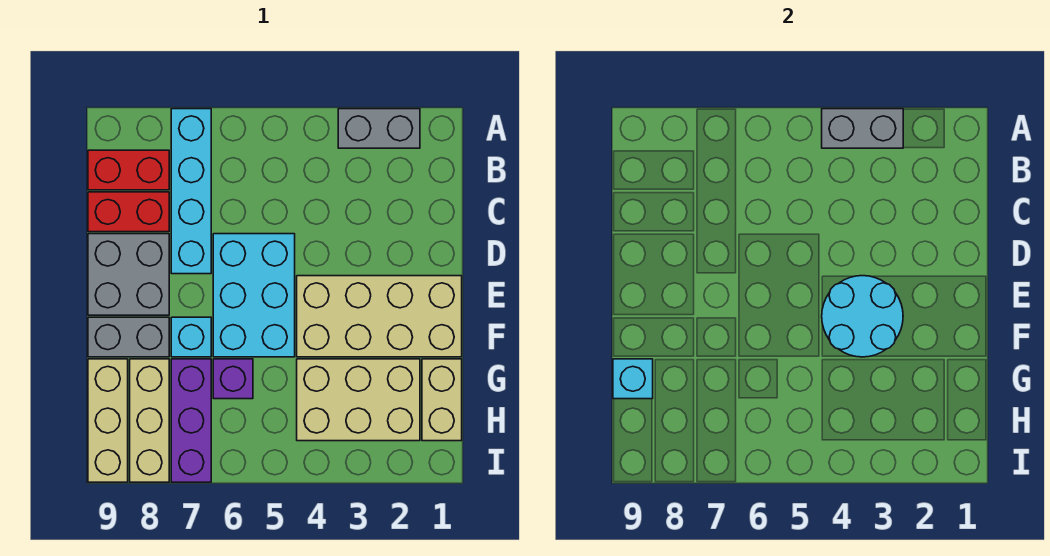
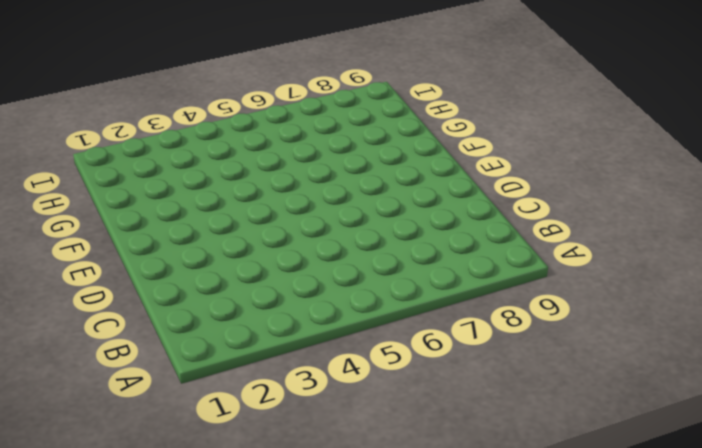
none -> grey 1x2 brick [338,109,420,148]
none -> cyan 1x4 brick [171,109,211,274]
none -> red 1x2 brick [88,150,169,190]

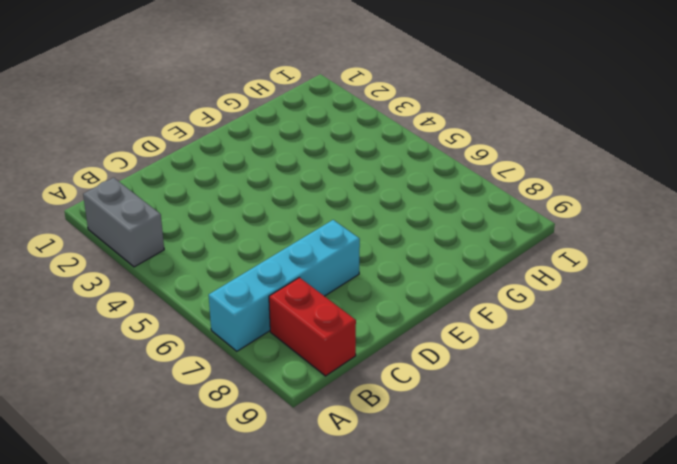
none -> red 1x2 brick [88,192,169,232]
none -> cyan 2x3 brick [213,234,295,357]
none -> grey 2x2 brick [88,234,169,315]

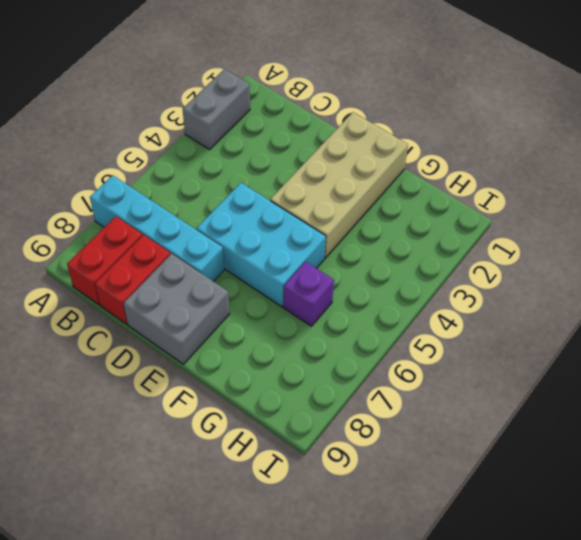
none -> cyan 1x1 brick [171,317,211,357]
none -> grey 1x2 brick [88,317,169,357]
none -> tan 1x2 brick [422,359,462,441]

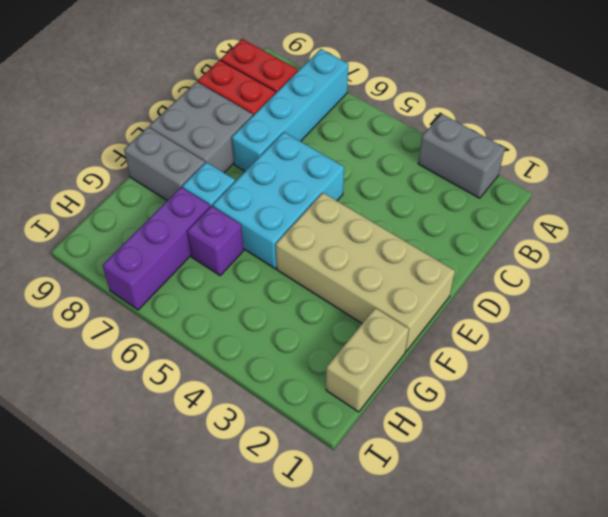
none -> tan 2x3 brick [297,359,420,441]
none -> tan 1x3 brick [130,359,169,482]
none -> tan 1x3 brick [88,359,128,482]

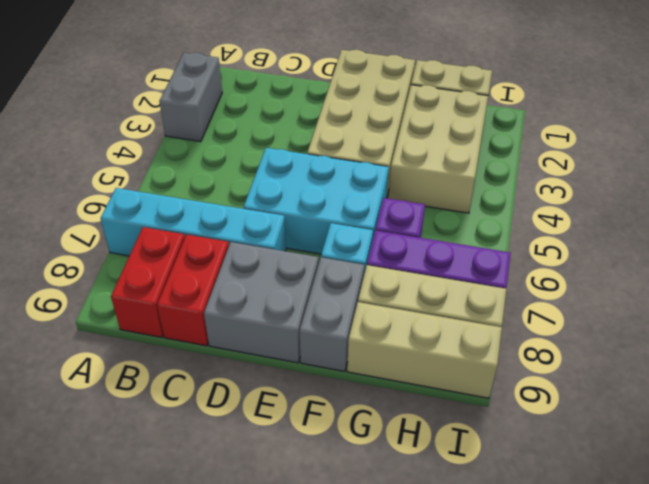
none -> grey 1x2 brick [822,109,903,148]
none -> cyan 2x2 round brick [822,276,903,357]
none -> cyan 1x1 brick [613,359,653,399]

